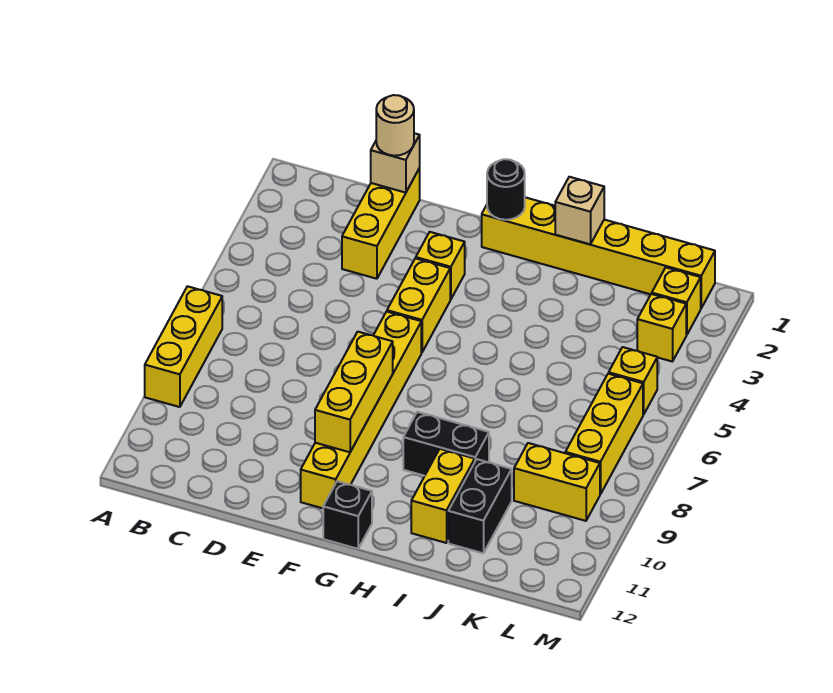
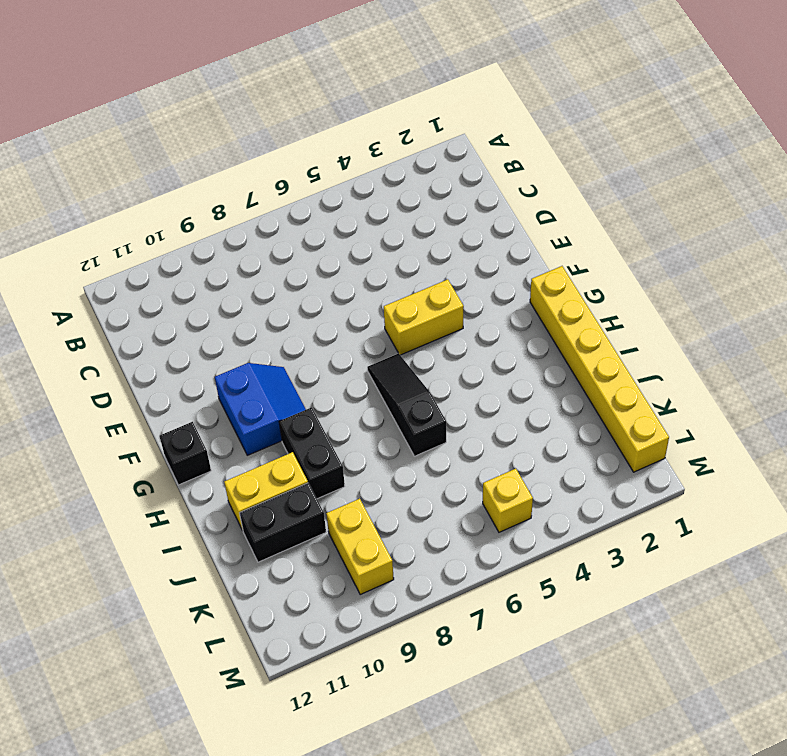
blue 2x2 slope [215,363,306,455] -> yellow 1x6 brick [301,312,421,508]
black 1x3 slope [367,353,446,456] -> none
none -> yellow 1x3 brick [145,286,222,407]
none -> yellow 1x3 brick [342,168,420,279]
none -> yellow 1x1 brick [416,232,465,299]

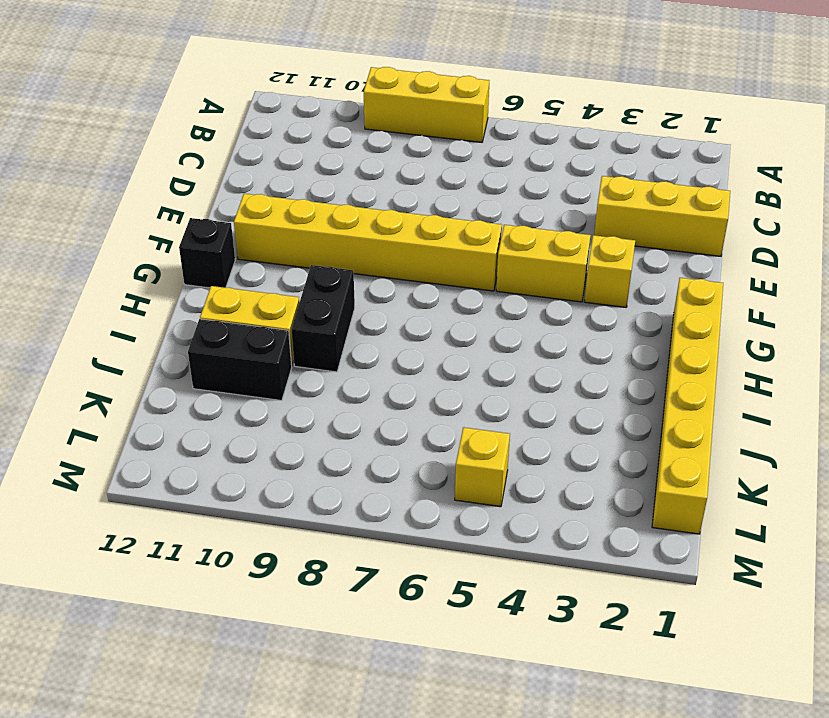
none -> yellow 1x2 brick [514,443,600,521]
none -> yellow 1x1 brick [652,268,701,335]
none -> yellow 1x1 brick [637,294,686,362]

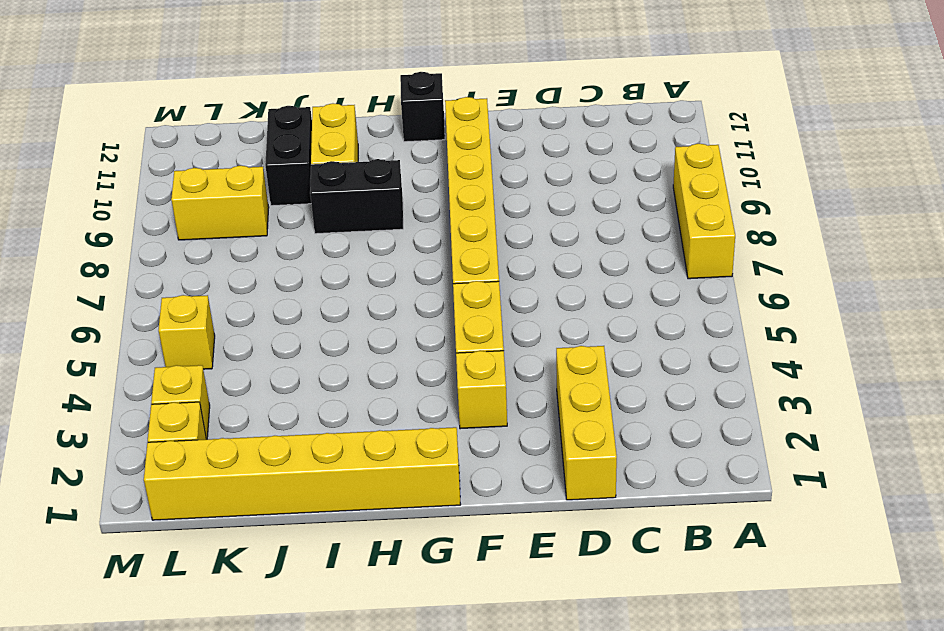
none -> yellow 1x3 brick [565,374,643,494]
none -> tan 1x1 brick [371,133,420,193]
none -> yellow 1x3 brick [315,332,393,452]

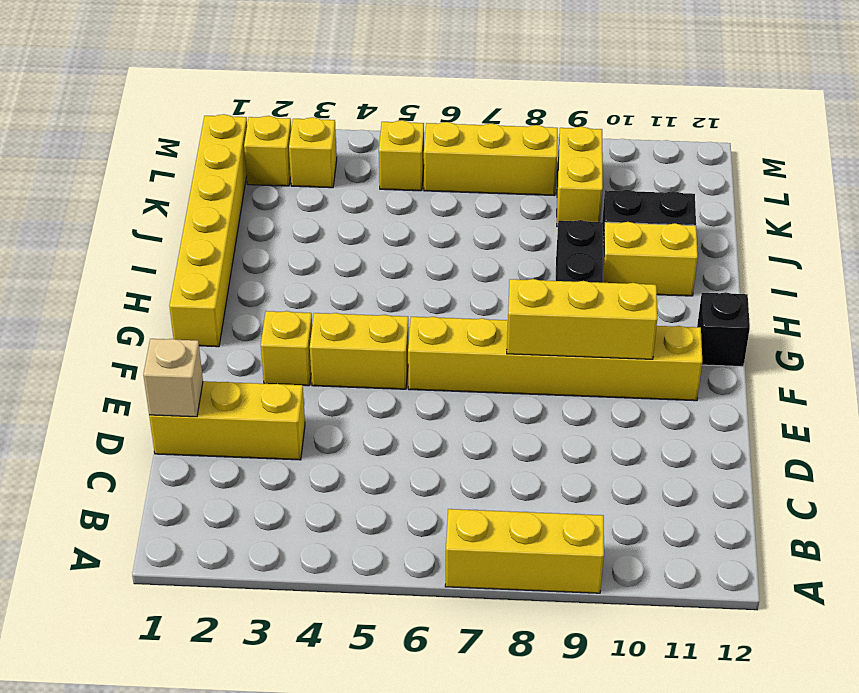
none -> black 1x1 round brick [487,159,525,220]
none -> tan 1x1 brick [555,177,604,244]
none -> tan 1x1 round brick [376,95,414,156]

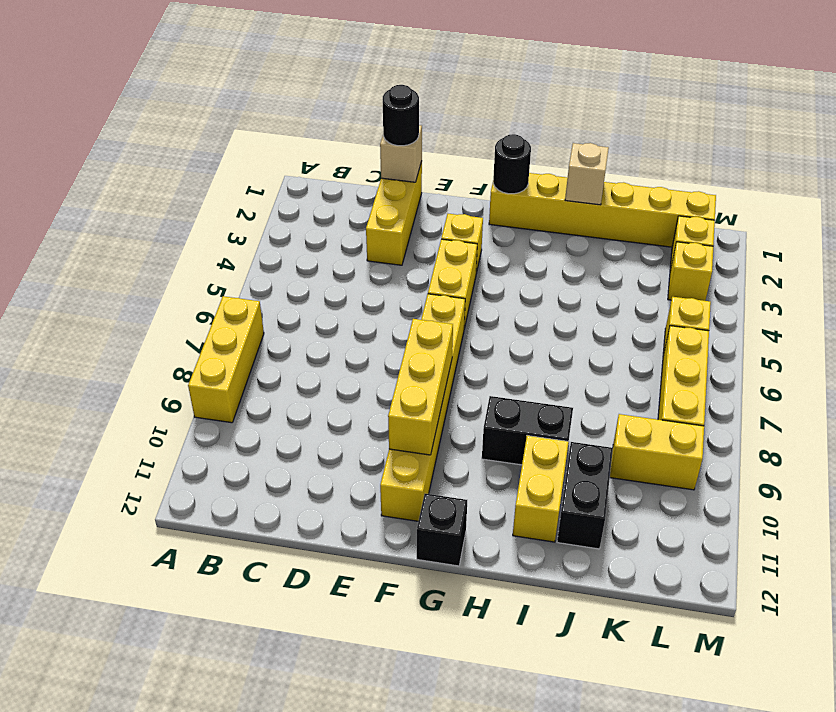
black 1x1 round brick [383,85,419,146] -> tan 1x1 round brick [376,95,414,156]

